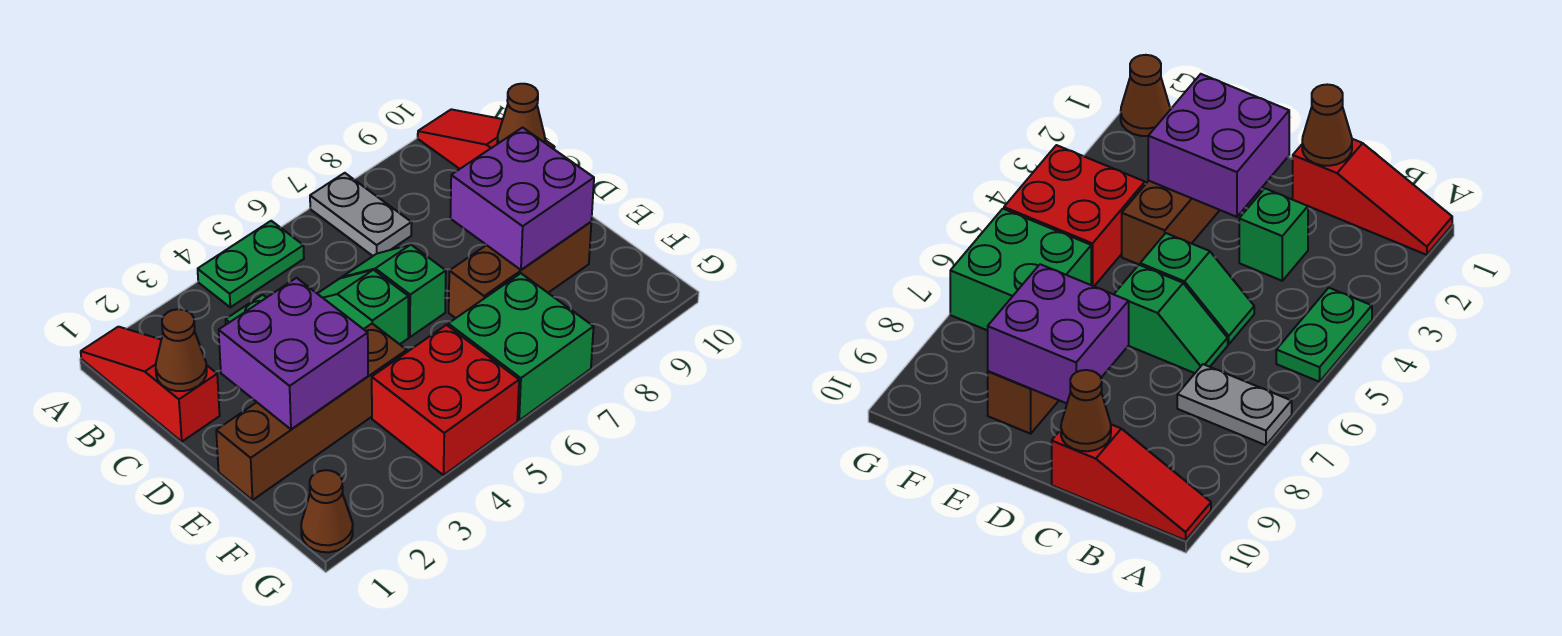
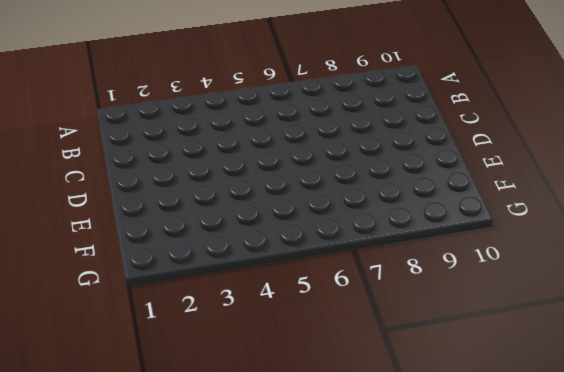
none -> red 1x3 slope [81,327,220,442]
none -> green 1x2 plate [198,221,304,307]
none -> grey 1x2 plate [310,173,412,256]

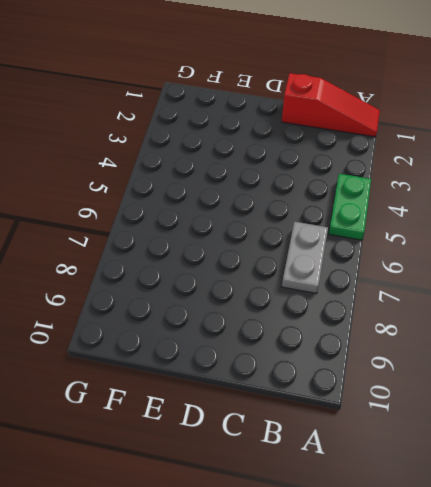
grey 1x2 plate [282,222,328,294] -> grey 1x2 plate turned to [310,173,412,256]
none -> red 1x3 slope [418,109,554,169]
none -> green 1x1 brick [1239,189,1308,281]
none -> green 1x2 slope [317,270,408,344]

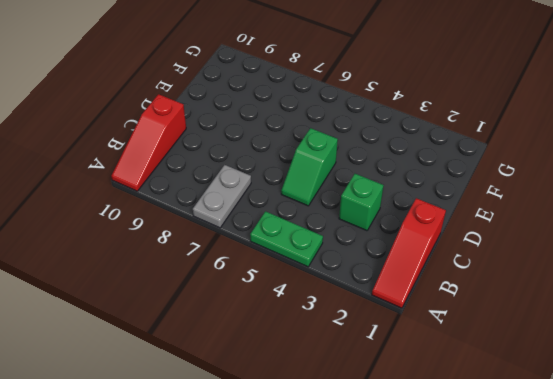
none -> green 1x2 slope [341,245,446,337]
none -> brown 1x4 brick [216,324,407,500]
none -> brown 1x3 brick [449,222,591,318]

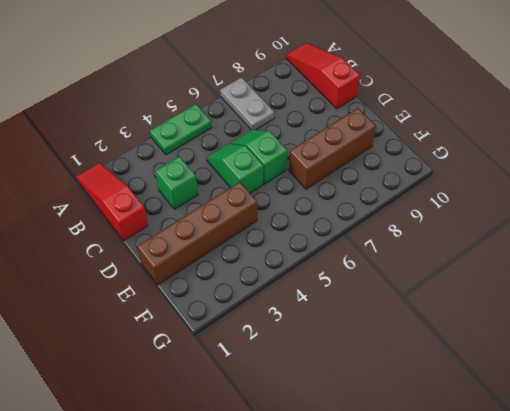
none -> red 2x2 brick [372,325,519,475]
none -> green 2x2 brick [448,273,594,420]
none -> brown 1x1 cone [301,470,353,552]

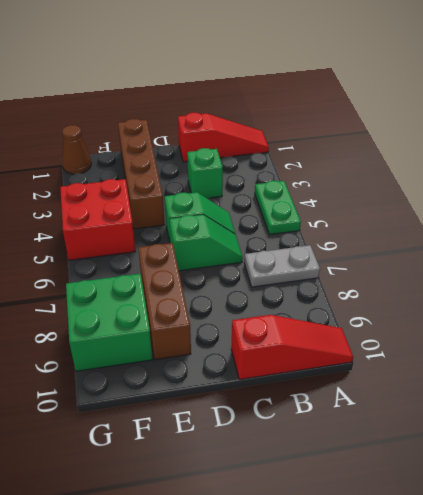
green 2x2 brick [66,274,153,371] -> green 2x2 brick moved to [448,273,594,420]
none -> brown 1x1 cone [156,309,207,391]
none -> brown 1x1 cone [497,84,545,144]
none -> purple 2x2 brick [219,278,368,429]

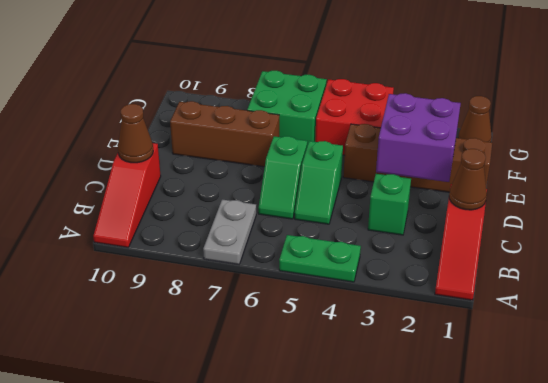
none -> purple 2x2 brick [450,128,594,270]

